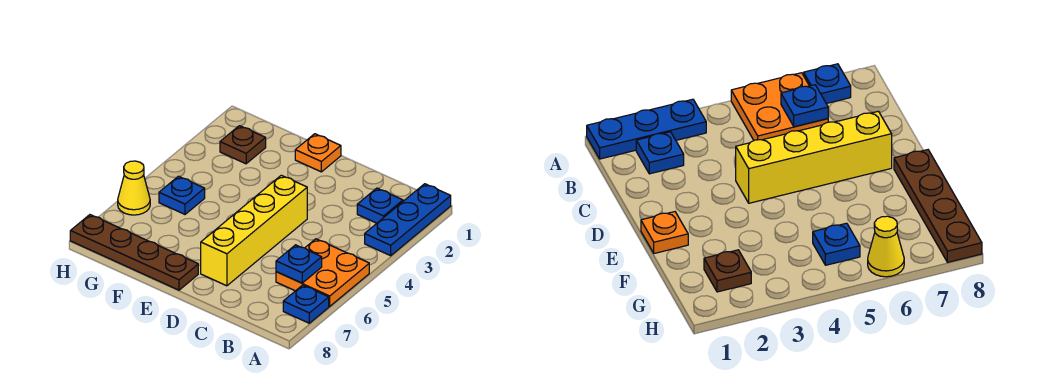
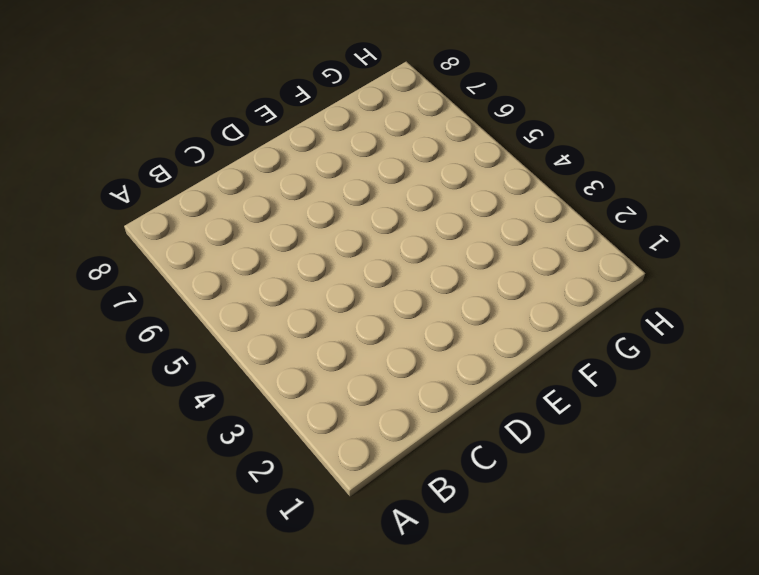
none -> blue 1x3 plate [365,184,451,256]
none -> orange 2x2 plate [276,239,369,306]

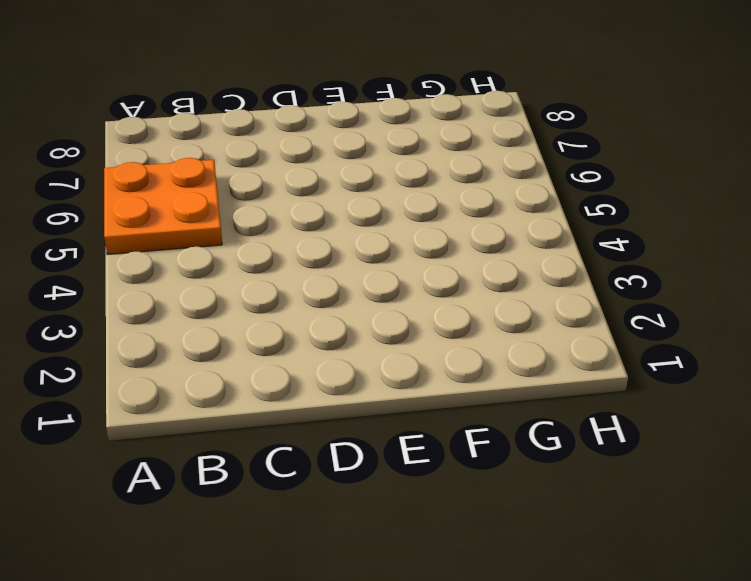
none -> blue 1x3 plate [365,184,451,256]
none -> blue 1x1 plate [283,285,329,323]

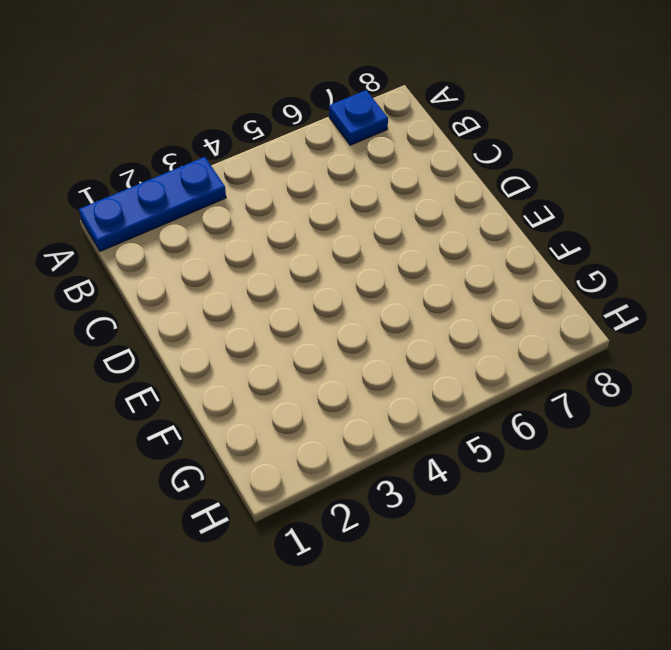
none -> orange 2x2 plate [276,239,369,306]
none -> blue 1x1 plate [357,188,403,223]

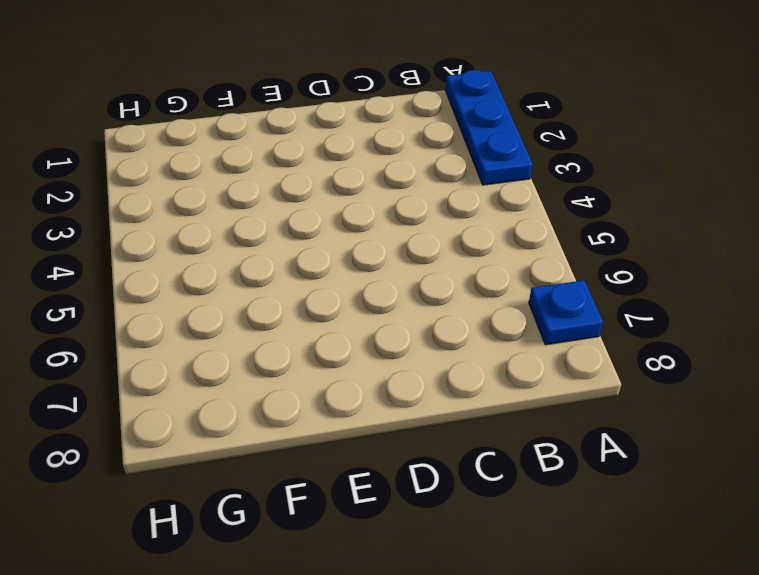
none -> orange 2x2 plate [276,239,369,306]
none -> blue 1x1 plate [357,188,403,223]

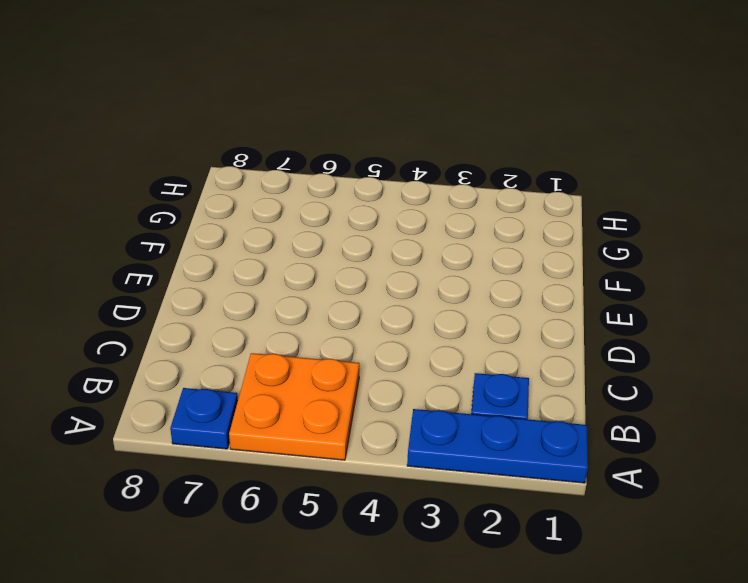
none -> yellow 1x4 brick [201,175,307,286]
none -> orange 1x1 plate [295,134,341,172]

